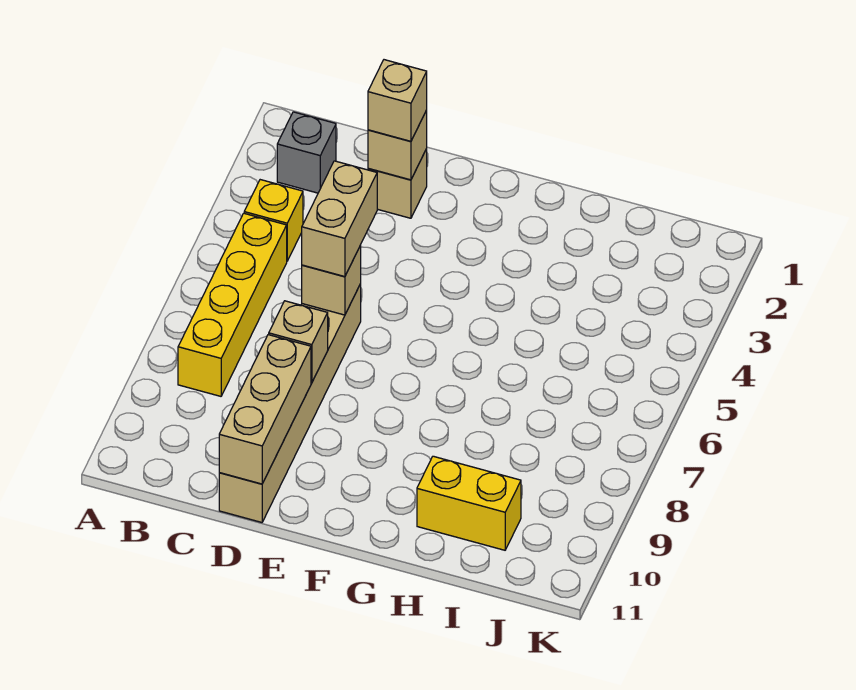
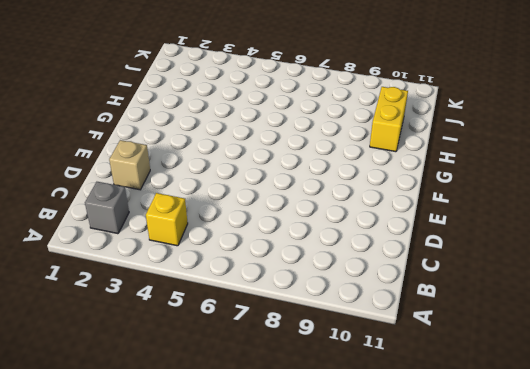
none -> yellow 1x4 brick [178,213,287,396]
none -> tan 1x6 brick [219,284,361,522]
none -> tan 1x1 brick [368,111,427,180]

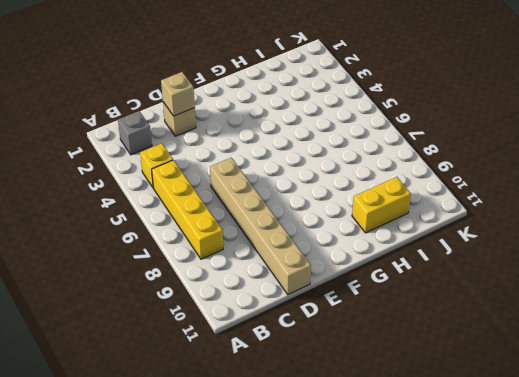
none -> tan 1x1 brick [302,246,361,315]
none -> tan 1x1 brick [269,301,328,383]
none -> tan 1x3 brick [219,335,311,484]

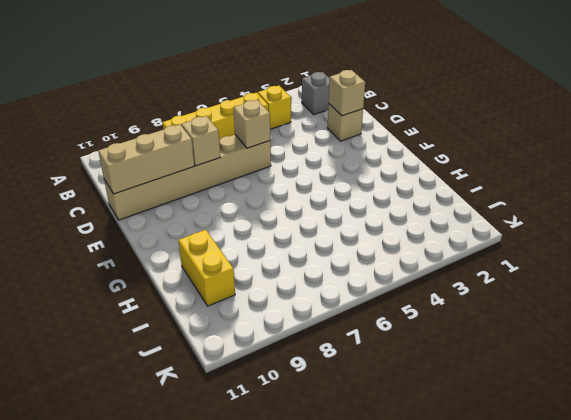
none -> tan 1x1 brick [368,60,427,141]
none -> tan 1x2 brick [302,161,377,277]

